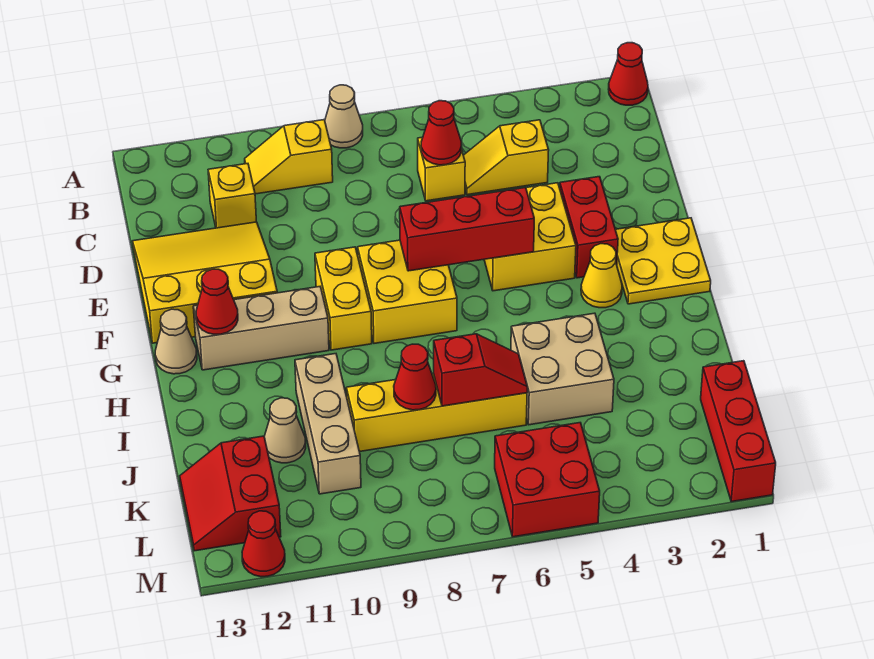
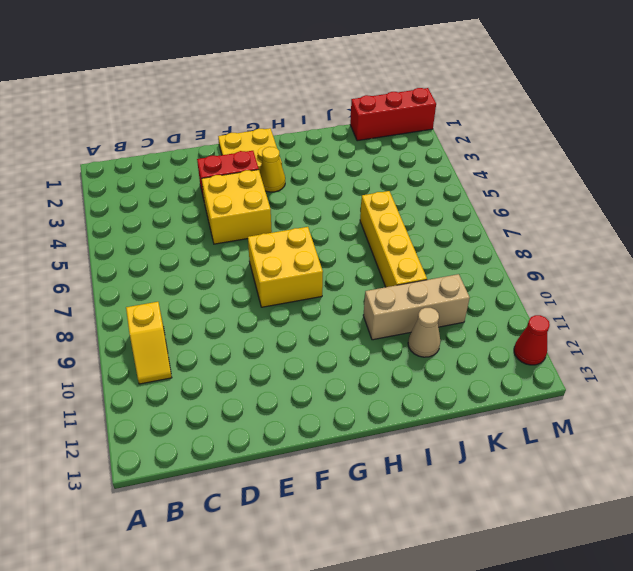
none -> red 1x1 cone [609,43,648,105]
none -> tan 1x1 cone [325,85,363,148]
none -> yellow 1x2 slope [463,120,549,195]

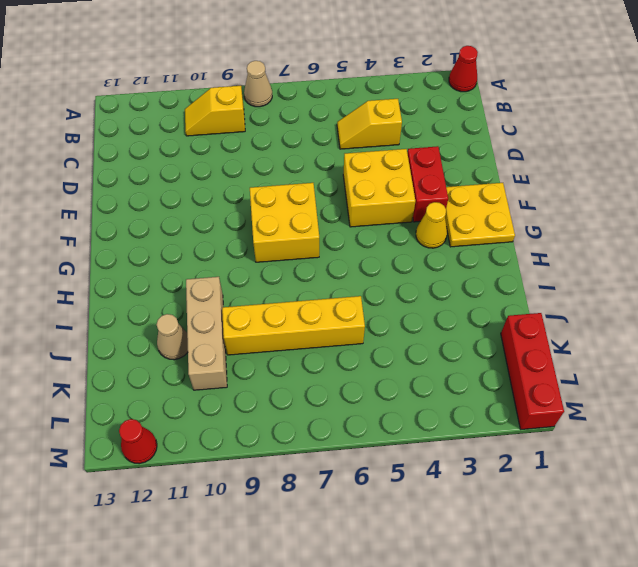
none -> yellow 1x1 brick [418,137,465,201]
none -> yellow 1x1 brick [208,164,256,228]
none -> yellow 3x3 slope [133,222,277,343]

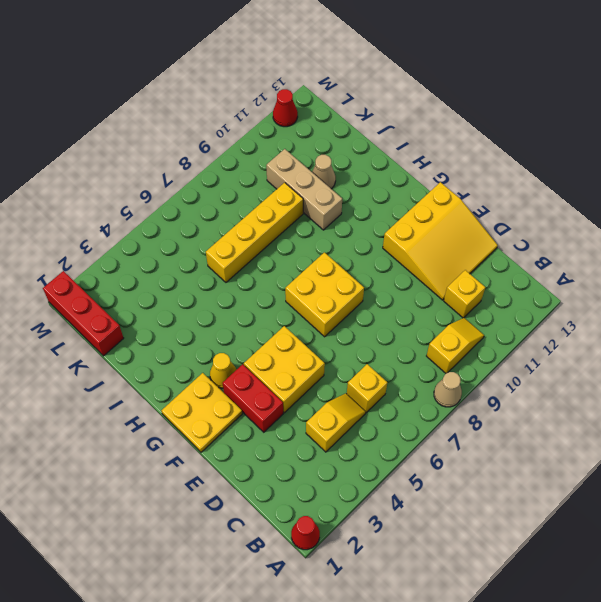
none -> yellow 1x2 brick [315,247,372,350]
none -> tan 1x3 brick [193,287,329,370]
none -> tan 1x1 cone [155,309,197,374]

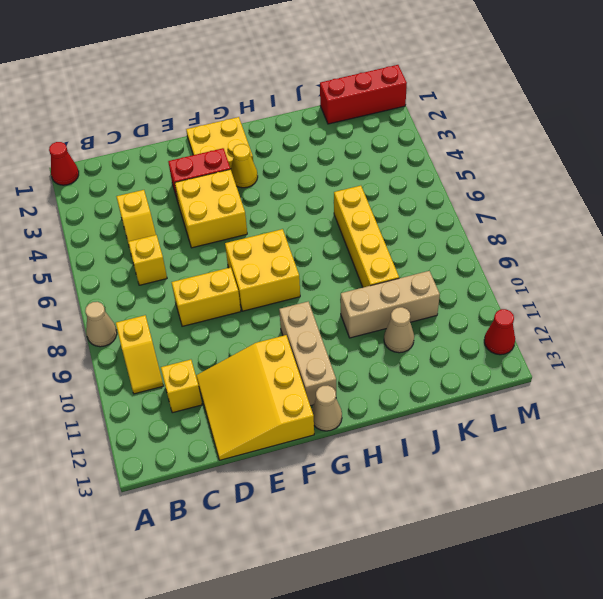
yellow 1x2 brick [172,267,241,326] -> yellow 1x2 brick moved to [315,247,372,350]
none -> tan 2x2 brick [511,313,614,425]
none -> red 2x2 slope [180,436,281,551]
none -> red 2x2 brick [495,423,600,537]

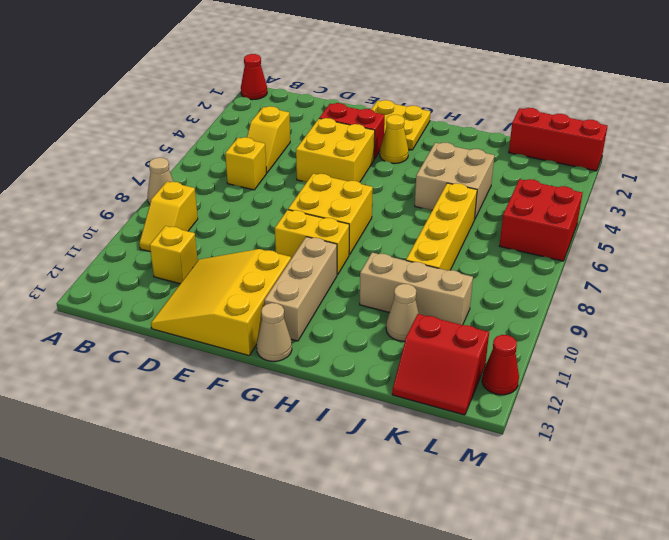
none -> red 1x1 cone [421,101,461,165]
none -> red 1x3 brick [400,188,534,271]
none -> red 1x1 cone [196,269,238,334]

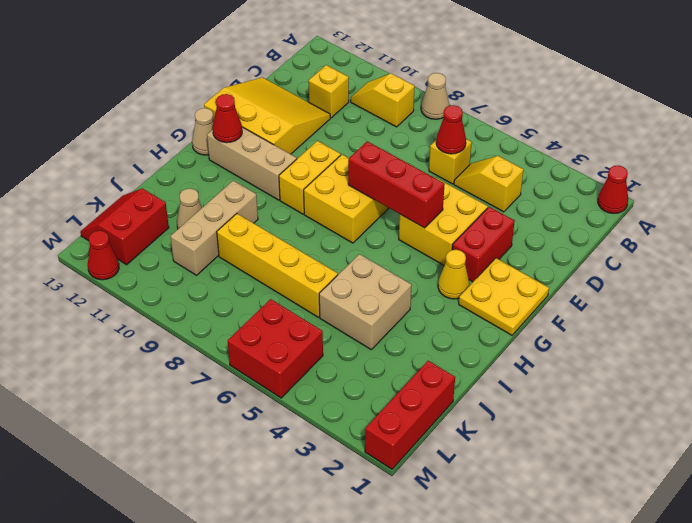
none -> red 1x2 slope [434,334,527,406]
none -> red 1x1 cone [394,344,436,410]

